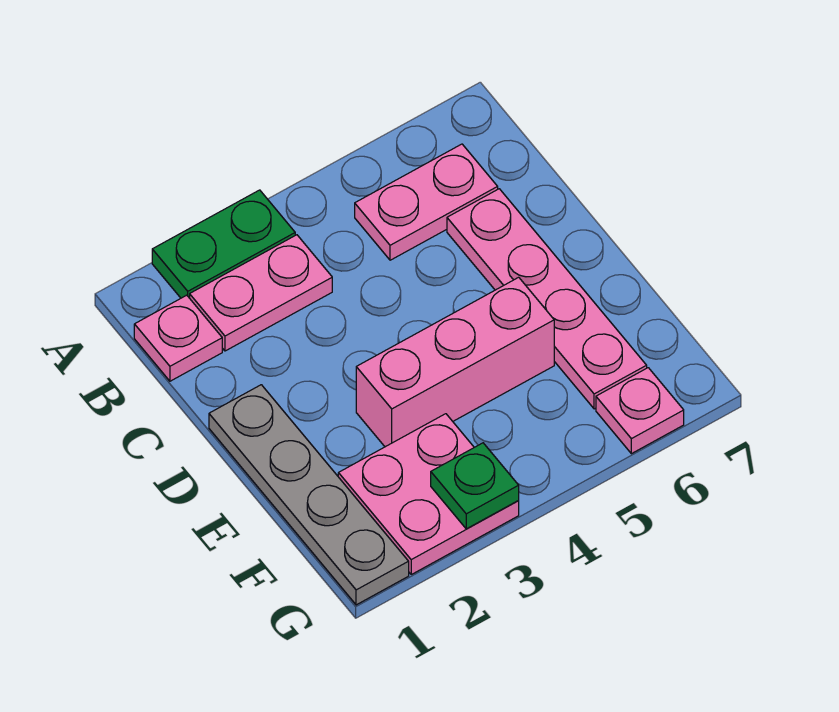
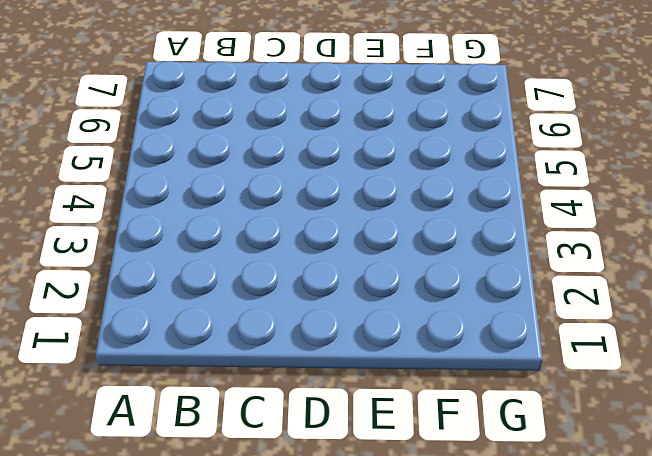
none -> green 1x2 plate [152,190,295,298]
none -> pink 1x1 plate [134,295,222,381]

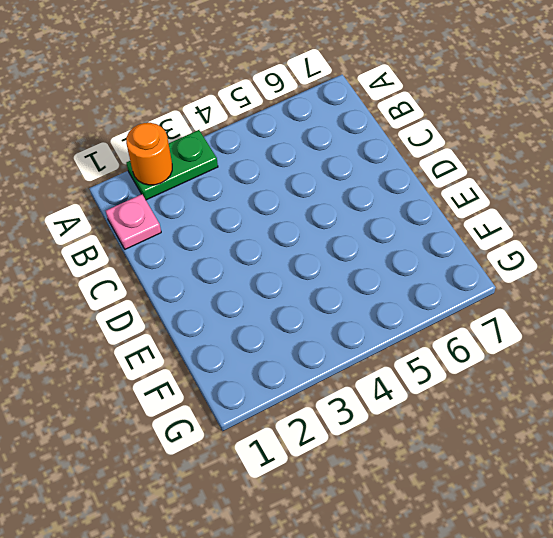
orange 1x1 round brick [126,123,172,185] -> none
none -> pink 1x2 plate [190,235,332,351]
none -> pink 1x2 plate [355,144,498,260]

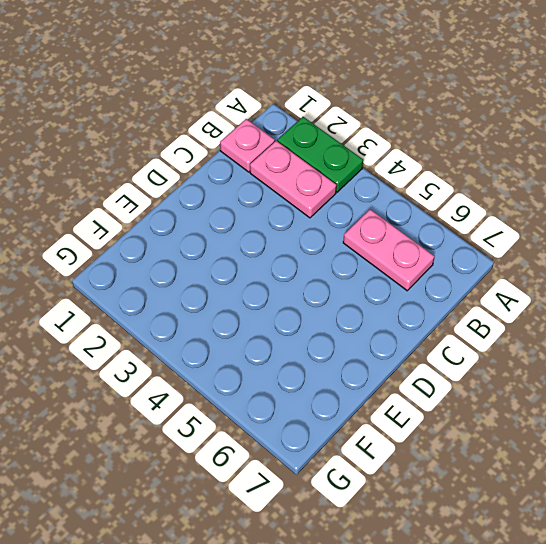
none -> pink 1x4 plate [447,189,647,409]
none -> grey 1x4 plate [209,385,409,605]

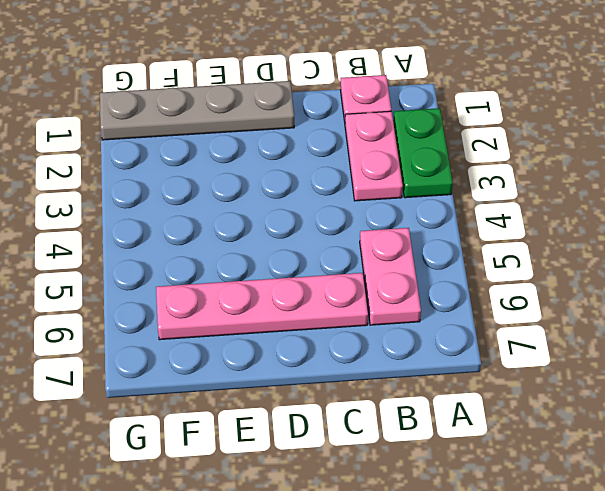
none -> pink 1x3 brick [356,277,554,447]
none -> pink 2x2 plate [338,414,519,574]

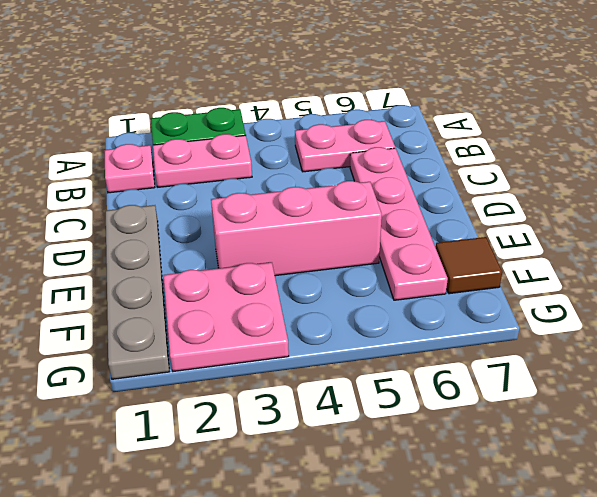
brown 1x1 tile [436,237,502,294] -> none
none -> pink 1x1 plate [596,368,684,454]
none -> green 1x1 plate [431,443,519,529]

